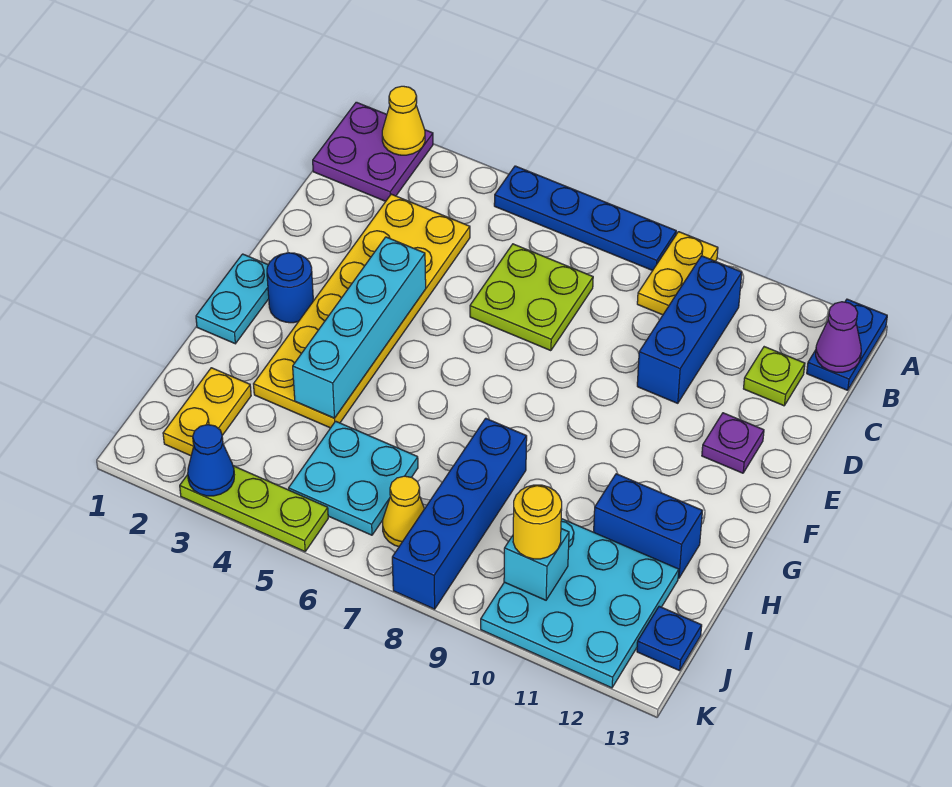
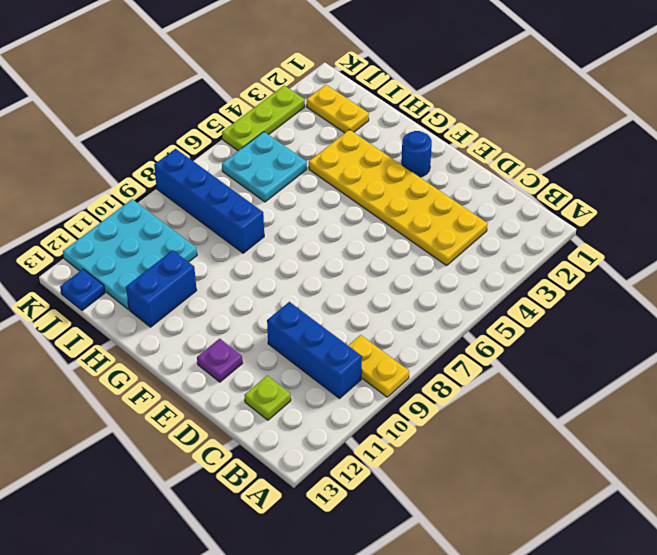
none -> purple 2x2 plate [313,102,433,201]
none -> blue 1x4 plate [494,166,676,271]
none -> blue 1x2 plate [807,299,887,390]

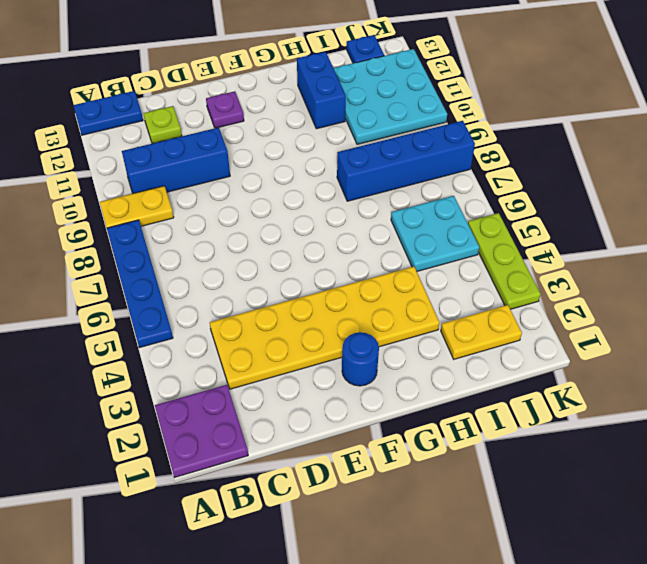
none -> lime 2x2 plate [470,244,593,351]
none -> cyan 1x2 plate [196,254,269,344]
none -> yellow 1x1 cone [383,476,424,546]

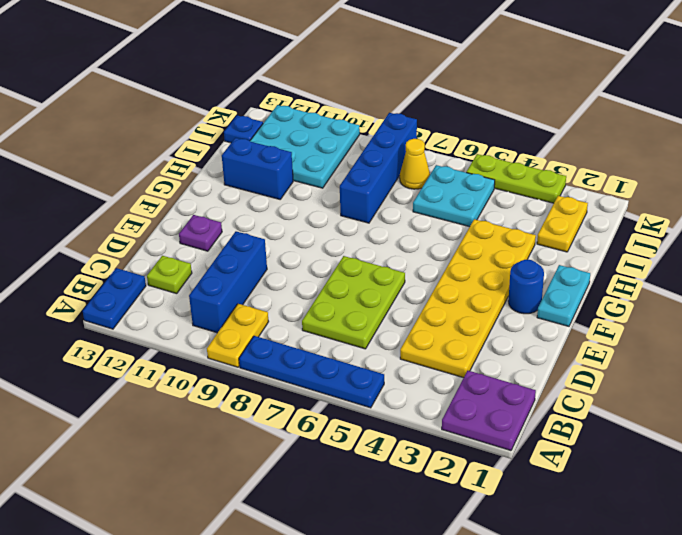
lime 2x3 plate [302,256,405,349] -> lime 2x2 plate [470,244,593,351]
none -> yellow 1x1 cone [382,86,425,155]
none -> purple 1x1 cone [816,302,861,372]
none -> cyan 1x4 brick [293,237,426,418]

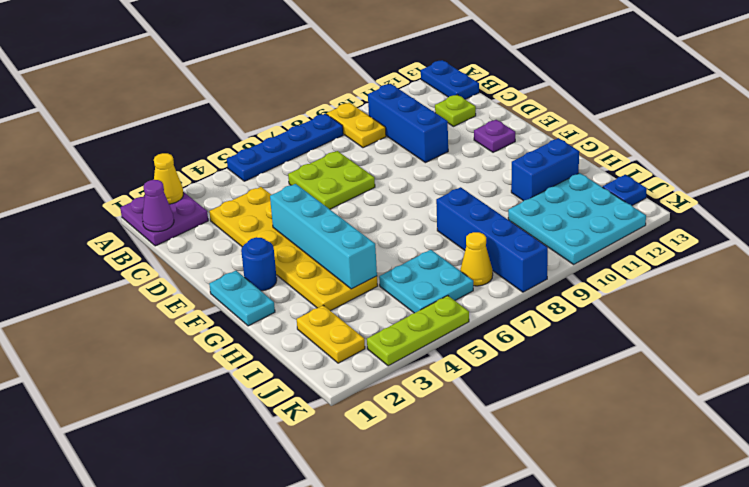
purple 1x1 cone [142,180,174,232] -> purple 1x1 cone moved to [816,302,861,372]
none -> cyan 1x1 brick [504,529,569,600]
none -> blue 1x1 cone [188,425,234,496]
none -> yellow 1x1 round brick [513,485,562,559]

